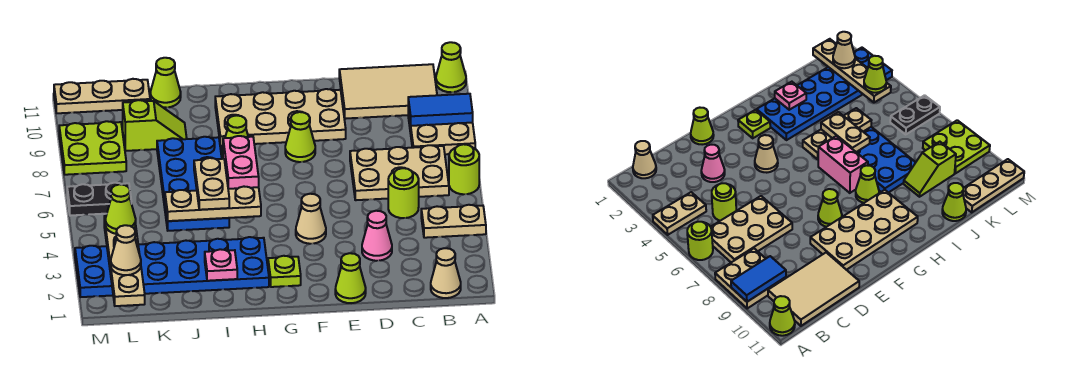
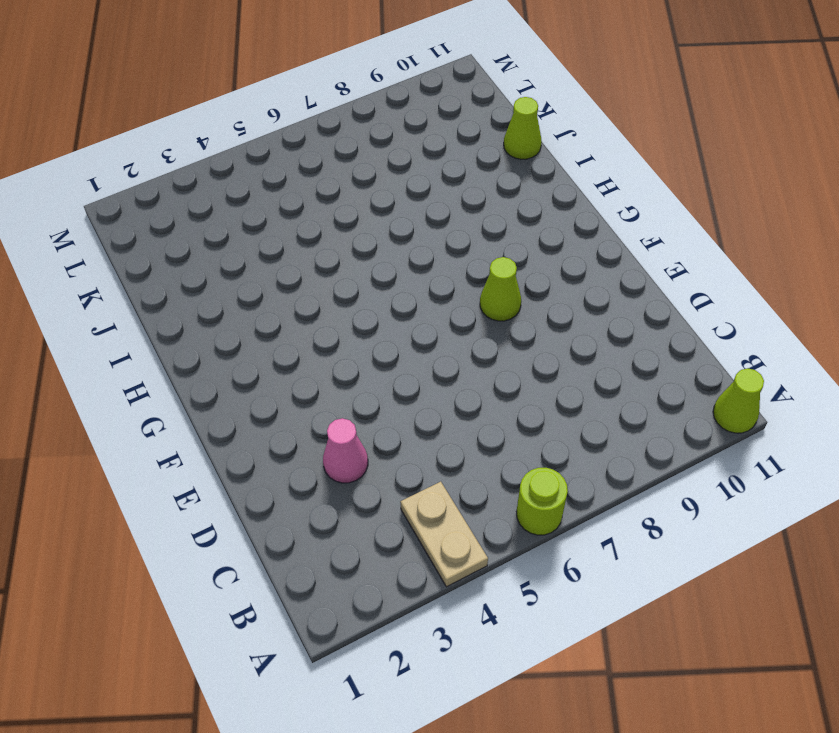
none -> tan 2x2 plate [408,109,475,154]
none -> tan 1x1 cone [431,248,461,298]
none -> tan 2x3 plate [350,145,449,200]
none -> tan 2x3 tile [339,64,437,119]

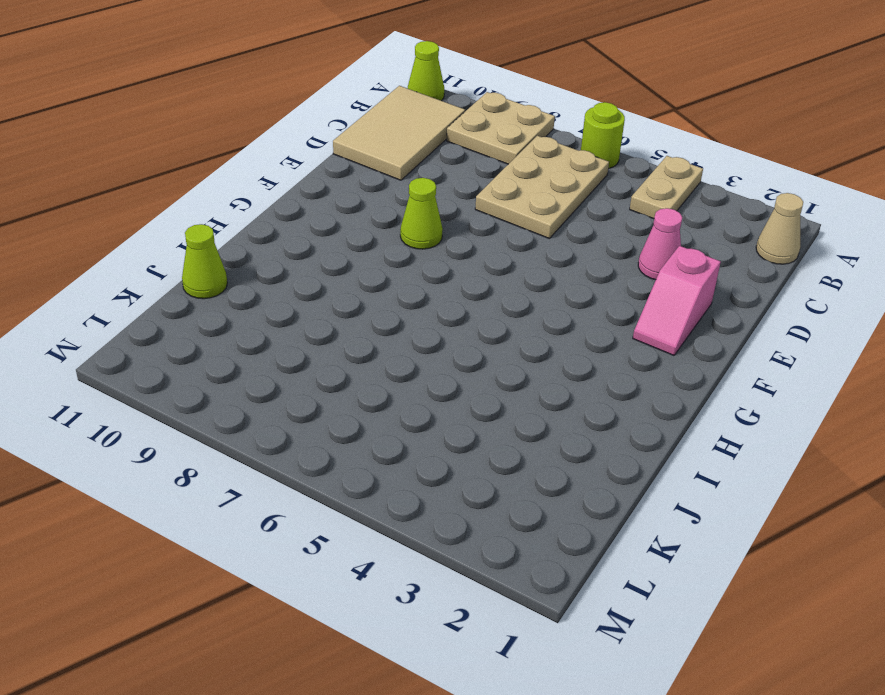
pink 1x2 slope [633,246,721,355] -> none
none -> lime 1x1 round brick [388,168,419,218]
none -> lime 1x1 cone [335,253,366,303]
none -> tan 2x4 plate [215,89,346,146]
none -> tan 1x1 cone [296,194,326,244]

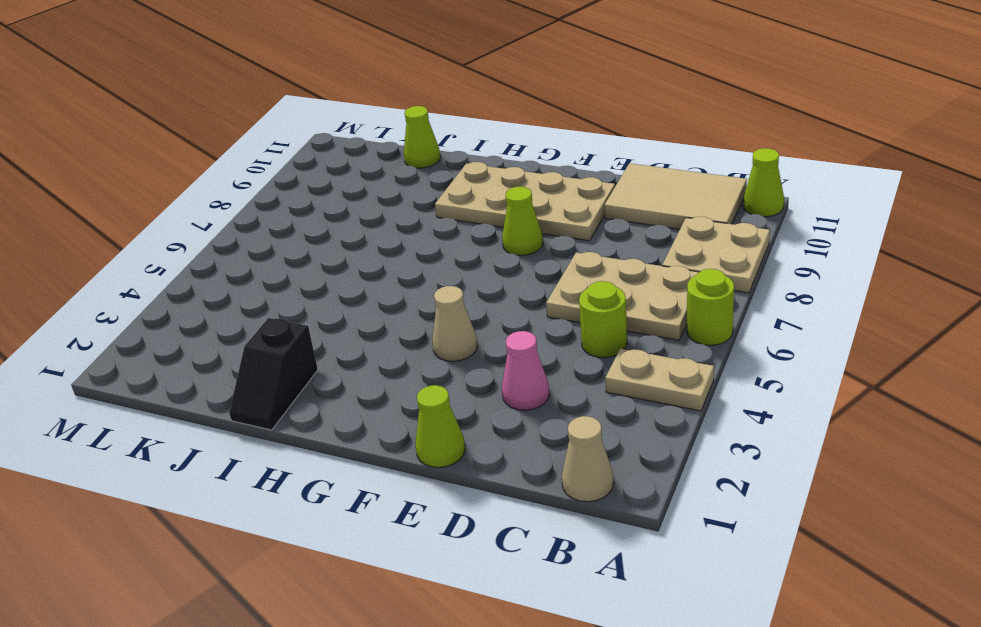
black 1x2 slope [229,318,318,430] -> blue 2x6 plate [75,237,269,297]
none -> lime 1x1 plate [268,256,301,287]
none -> pink 1x2 brick [223,136,259,189]
none -> lime 1x1 cone [222,115,248,158]
none -> blue 2x4 plate [157,137,229,231]

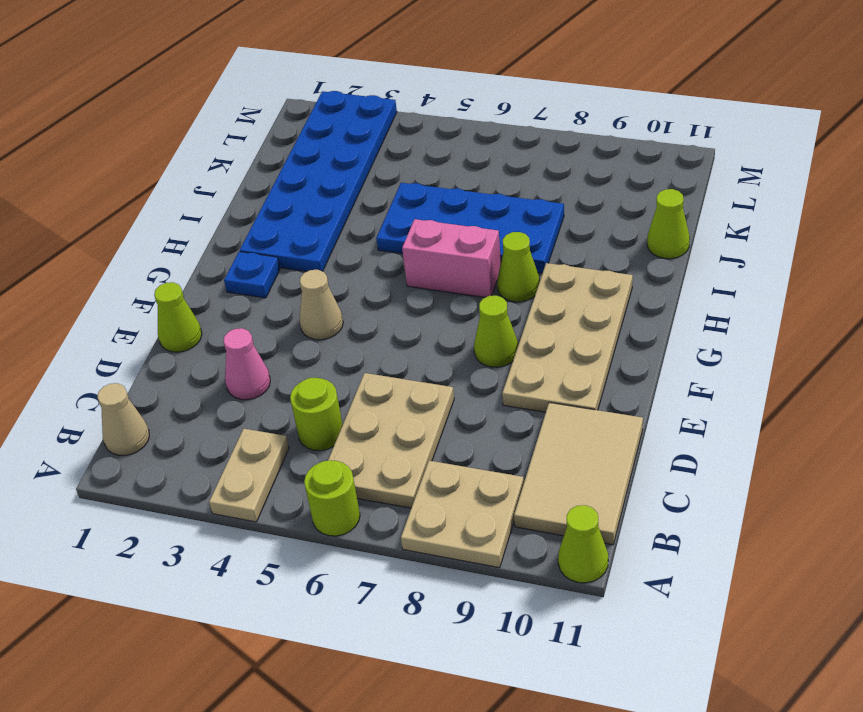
blue 1x1 plate [224,252,280,298] -> lime 1x1 plate [268,256,301,287]
none -> lime 1x2 slope [123,100,187,151]
none -> tan 1x3 plate [54,79,150,113]
none -> black 1x2 plate [67,183,132,216]
none -> lime 2x2 plate [59,121,126,175]

